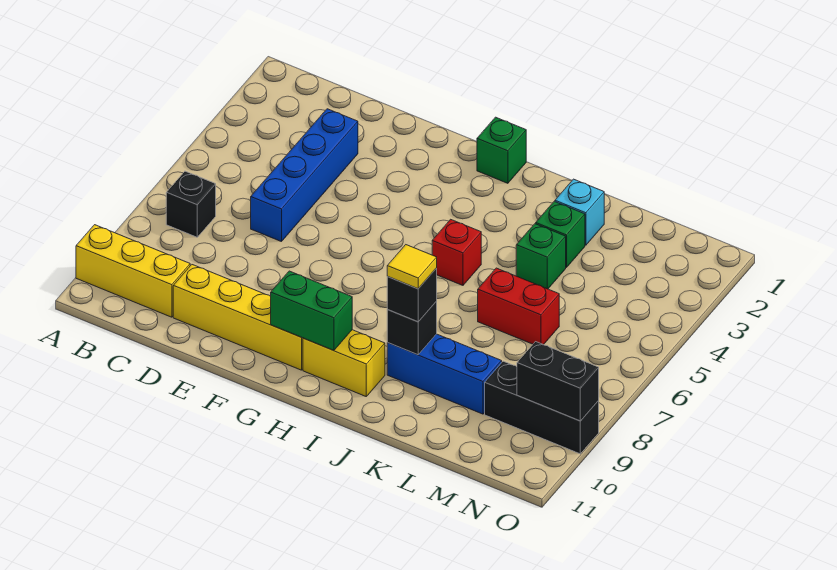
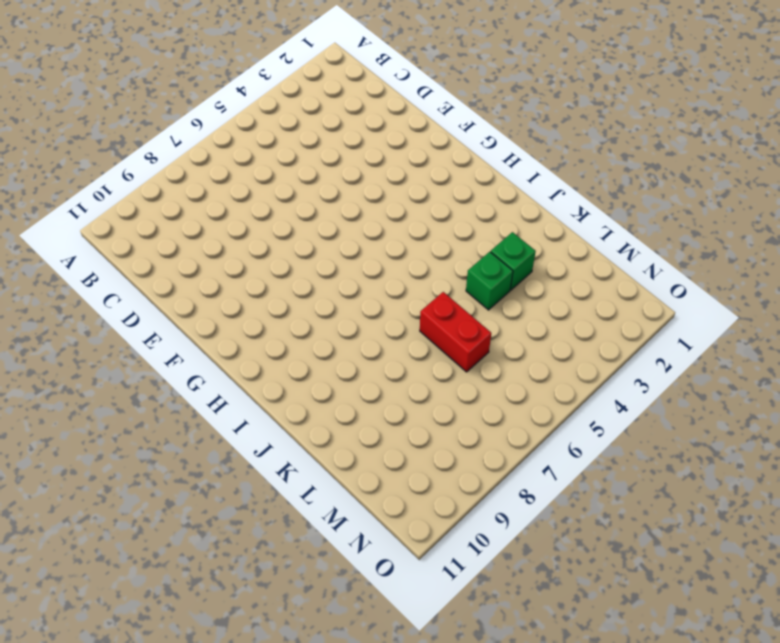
none -> yellow 1x3 brick [76,225,190,317]
none -> black 1x1 brick [166,171,216,237]
none -> blue 1x4 brick [251,109,358,242]

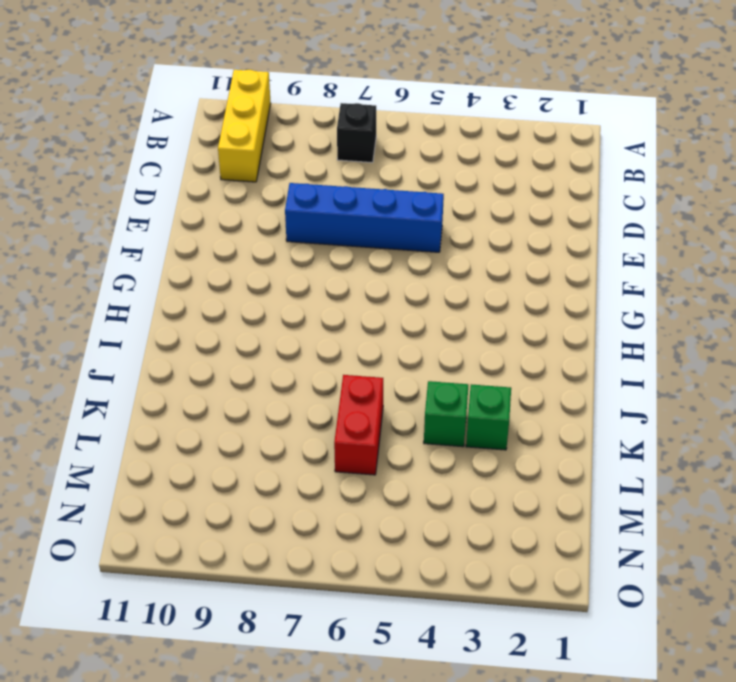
blue 1x4 brick [285,183,444,252] -> blue 1x4 brick moved to [251,109,358,242]
none -> yellow 1x4 brick [173,265,303,370]
none -> green 1x1 brick [477,117,526,183]
none -> yellow 1x2 brick [303,330,385,396]

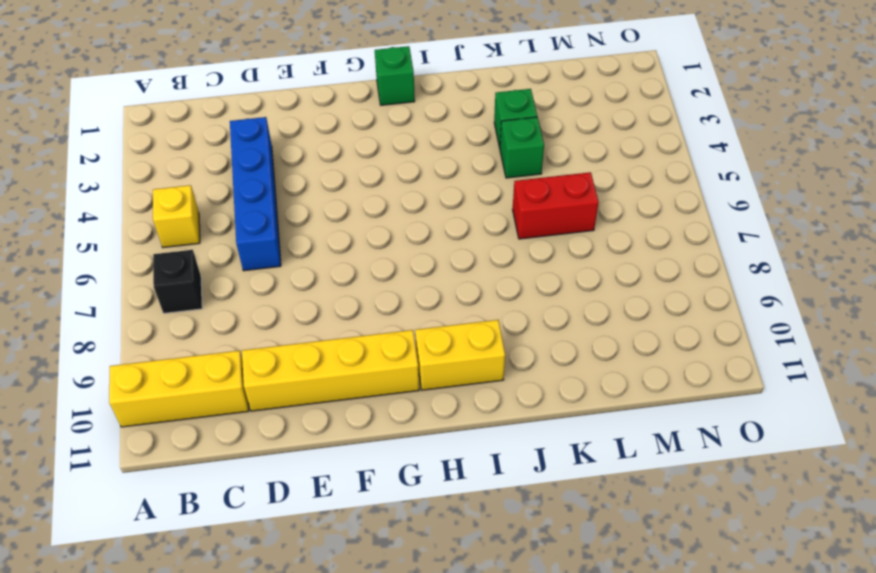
yellow 1x1 brick [153,185,200,248] -> none
none -> red 1x1 brick [432,219,481,285]
none -> blue 1x3 brick [387,334,502,414]
none -> cyan 1x1 brick [555,179,604,245]

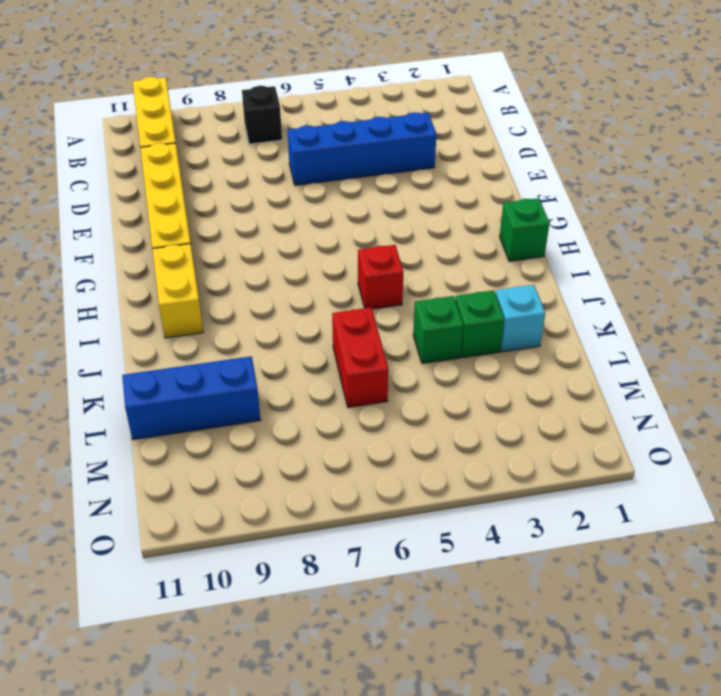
blue 1x3 brick [122,356,260,440] -> blue 1x3 brick turned to [387,334,502,414]
none -> black 1x3 brick [485,361,599,454]
none -> green 1x2 brick [271,271,352,351]
none -> black 1x1 brick [387,301,437,355]

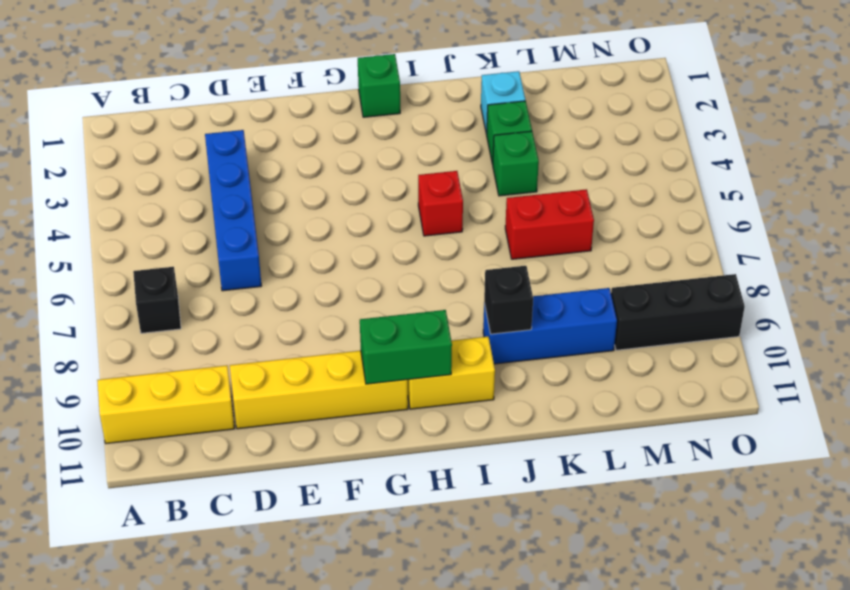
none -> black 1x2 brick [517,342,599,421]
none -> black 1x1 brick [387,268,437,322]
none -> yellow 1x1 tile [387,245,437,289]

